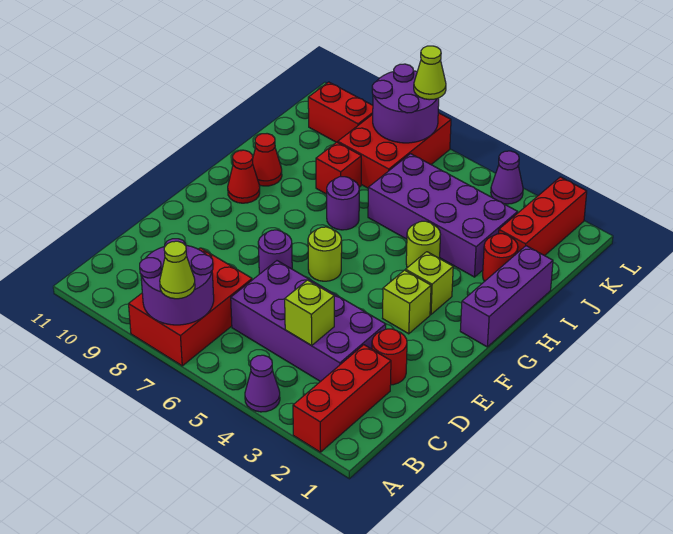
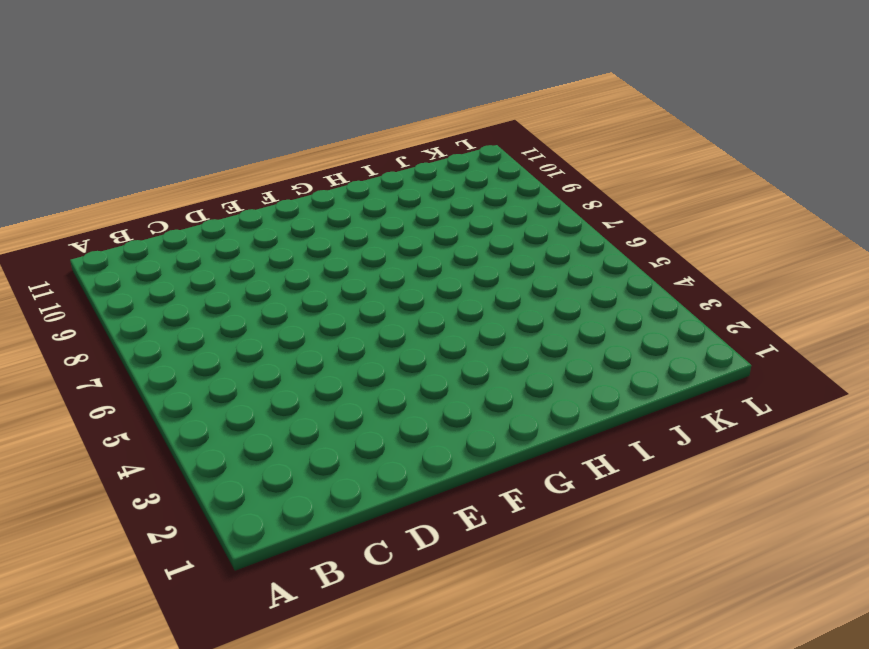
none -> red 1x3 brick [293,345,391,452]
none -> purple 1x1 cone [245,355,280,412]
none -> red 2x3 brick [129,248,252,366]

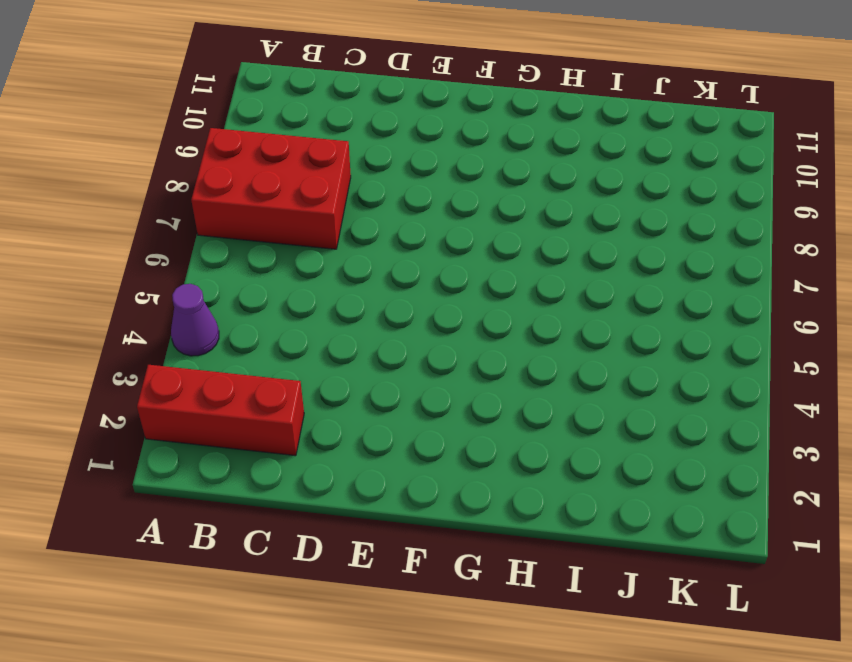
none -> purple 2x4 brick [231,261,386,382]
none -> red 1x1 round brick [372,329,407,385]
none -> purple 1x1 round brick [258,230,292,274]

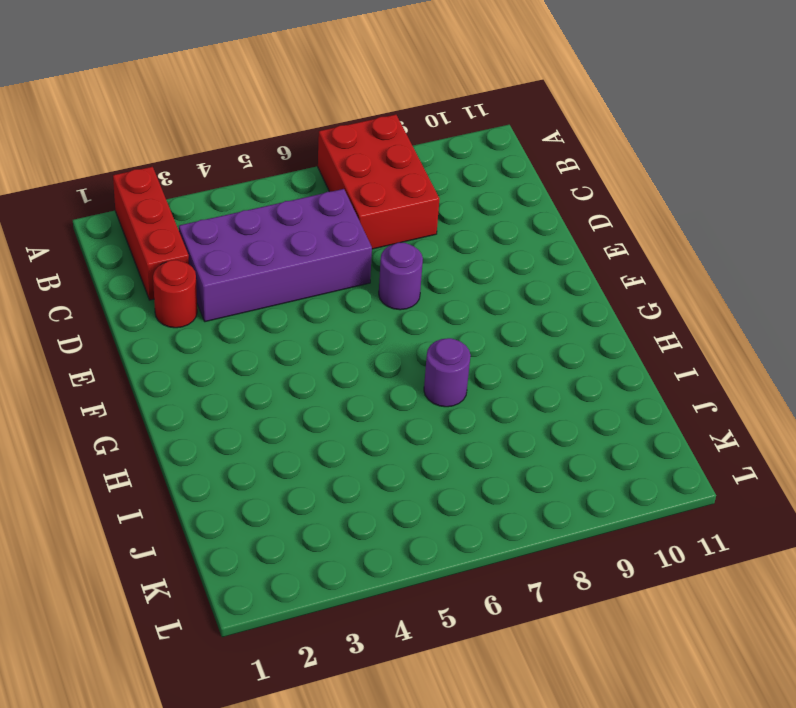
none -> purple 1x1 cone [245,355,280,412]
none -> lime 1x1 brick [383,270,431,334]
none -> lime 1x1 round brick [308,227,342,281]

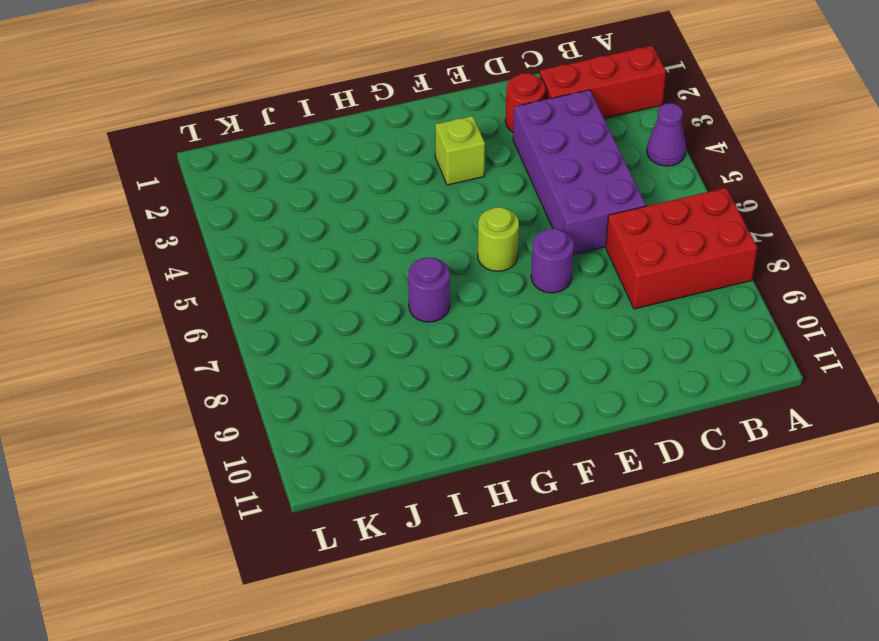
none -> purple 1x3 brick [460,246,553,347]
none -> lime 1x1 brick [406,252,453,314]
none -> red 1x1 cone [228,150,260,203]

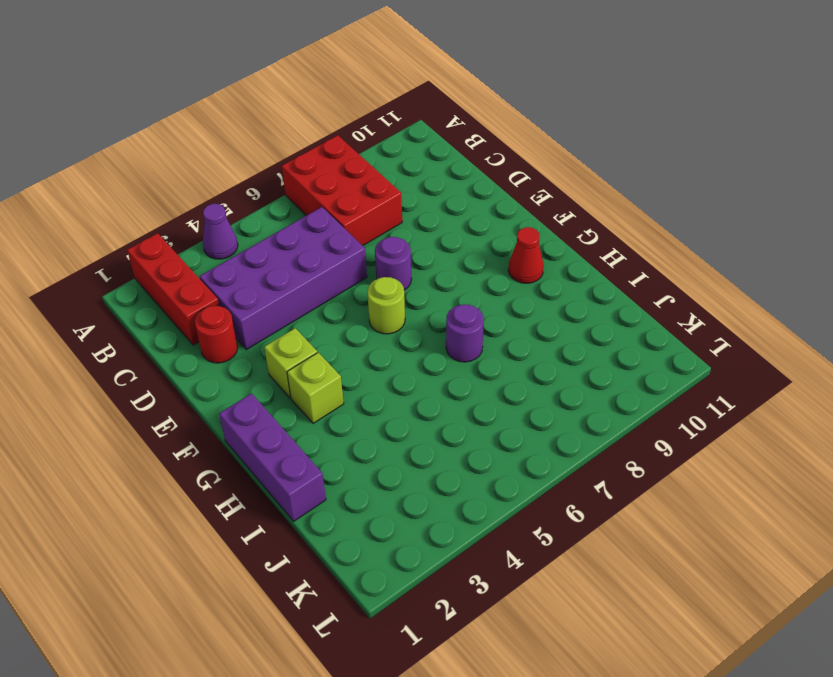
none -> lime 1x1 round brick [406,221,441,268]
none -> red 1x1 cone [253,134,282,186]
none -> red 1x1 round brick [483,234,518,281]

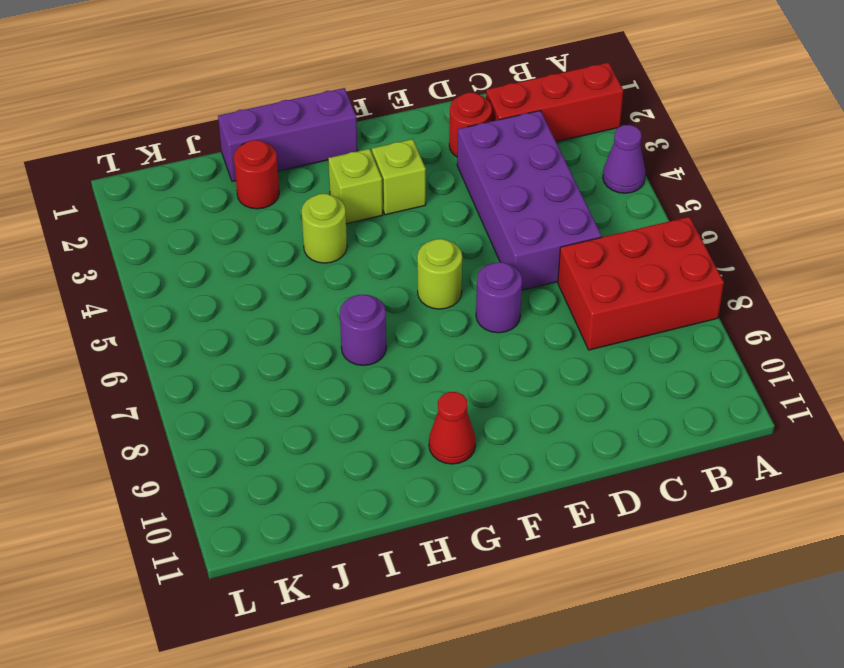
none -> red 1x1 cone [253,134,282,186]
none -> purple 2x4 brick [368,154,518,277]
none -> red 1x1 brick [316,142,361,194]

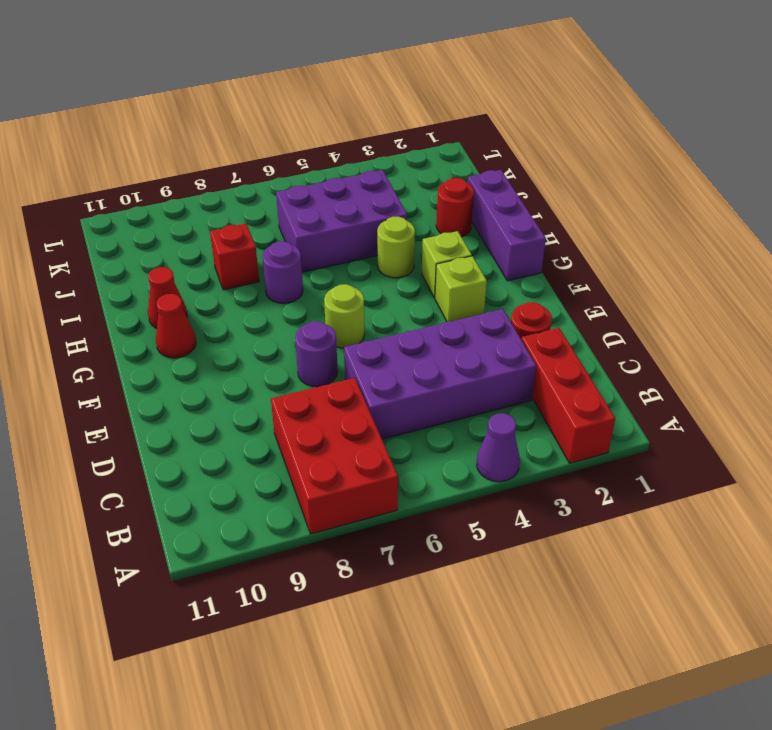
purple 2x3 brick [276,170,407,272] -> purple 2x4 brick [368,154,518,277]
none -> red 1x3 brick [499,177,587,256]
none -> red 2x3 brick [338,113,451,188]
none -> red 1x2 brick [308,82,373,142]

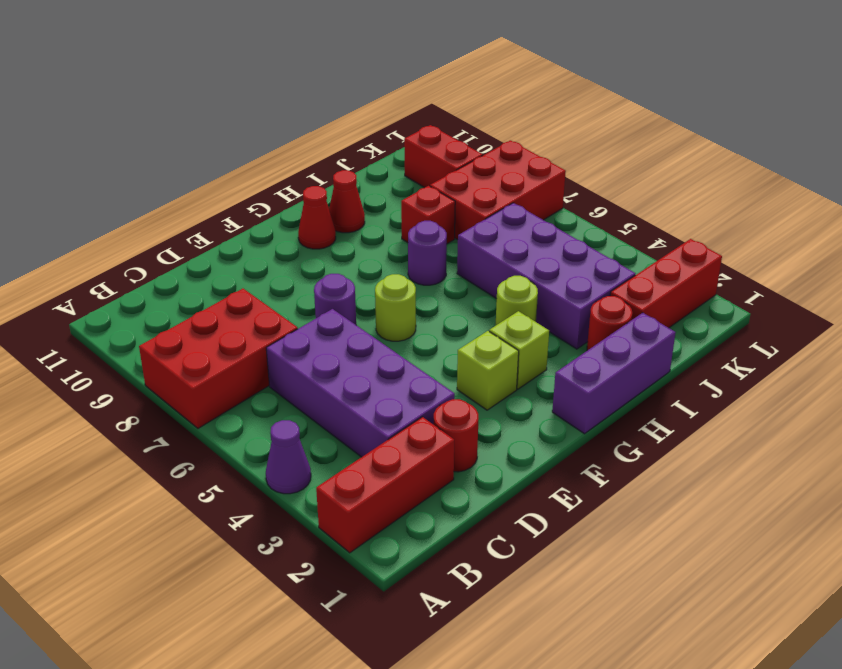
none -> purple 1x1 cone [491,151,523,204]
none -> purple 2x2 round brick [140,239,214,325]
none -> lime 1x1 brick [285,280,334,346]

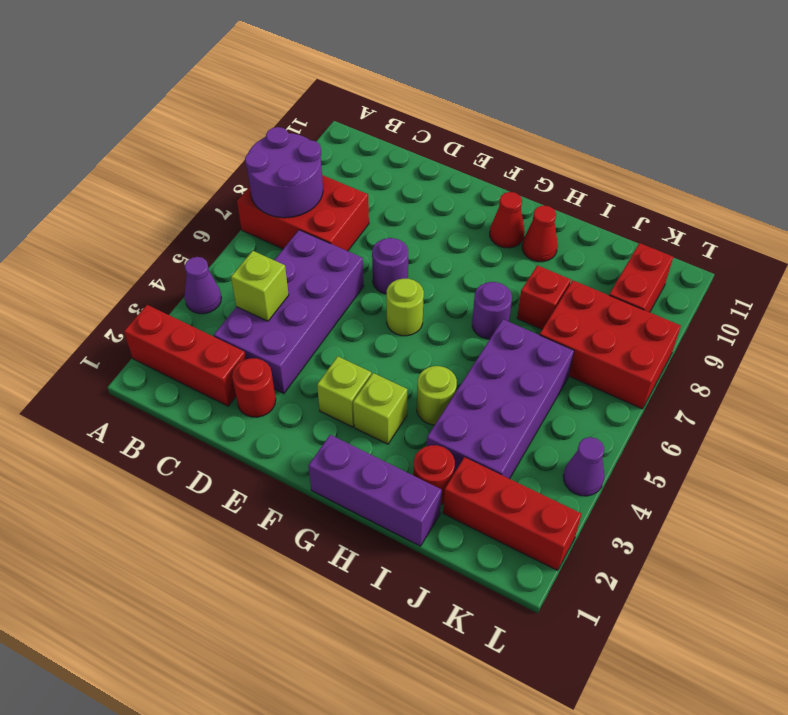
none -> purple 2x2 round brick [372,64,439,143]
none -> lime 1x1 cone [160,241,195,299]
none -> lime 1x1 cone [414,46,446,100]

